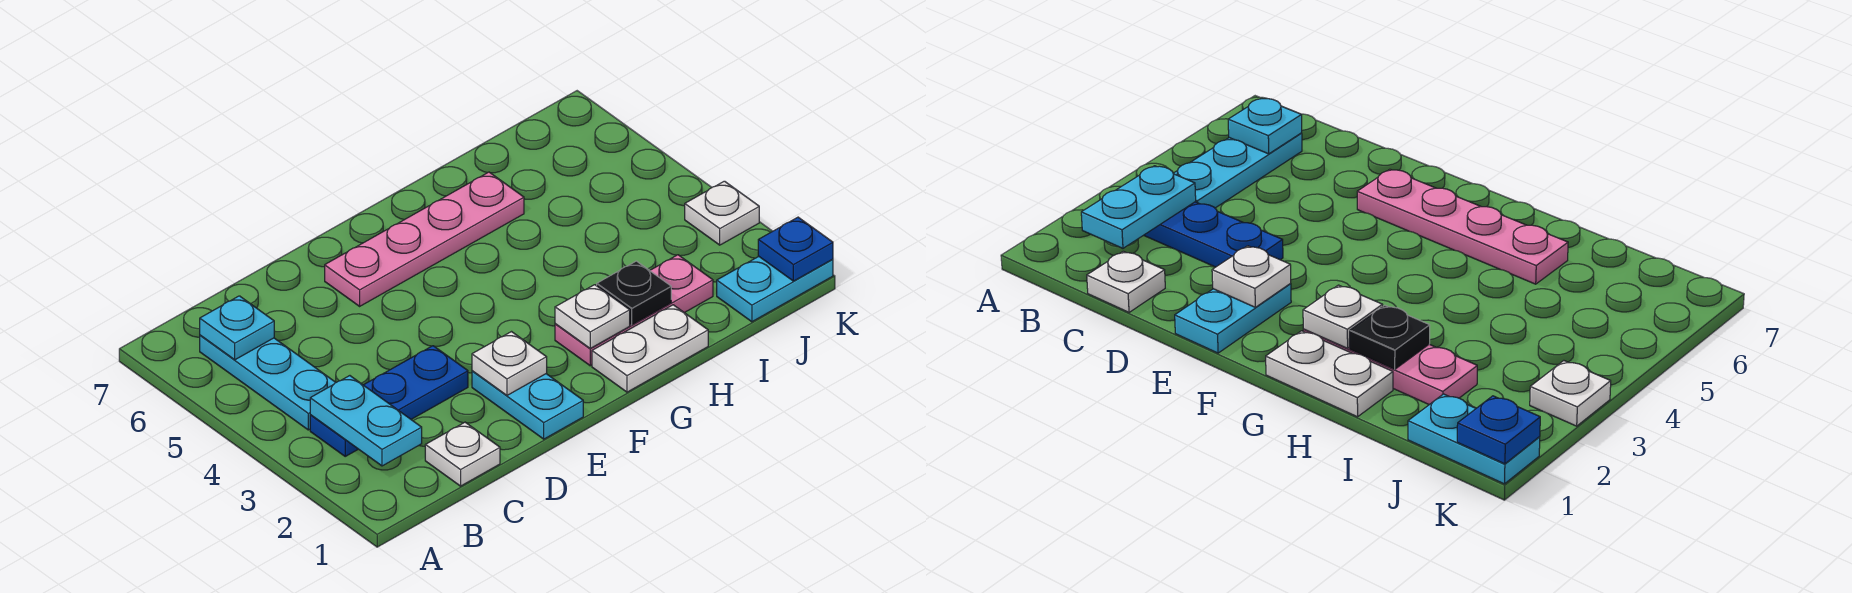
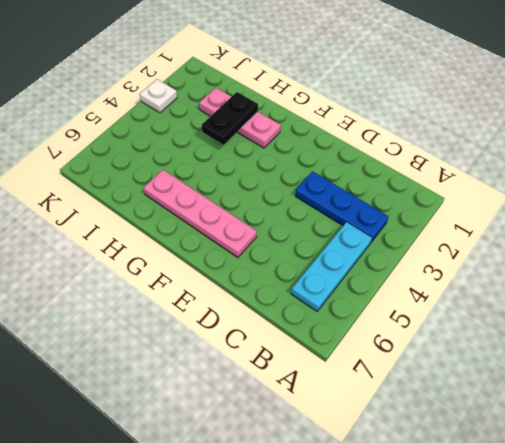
black 1x2 plate [202,92,258,145] -> black 1x1 plate [597,261,671,325]
none -> white 1x1 plate [425,422,500,486]
none -> cyan 1x2 plate [472,371,583,439]
none -> white 1x2 plate [592,305,708,392]

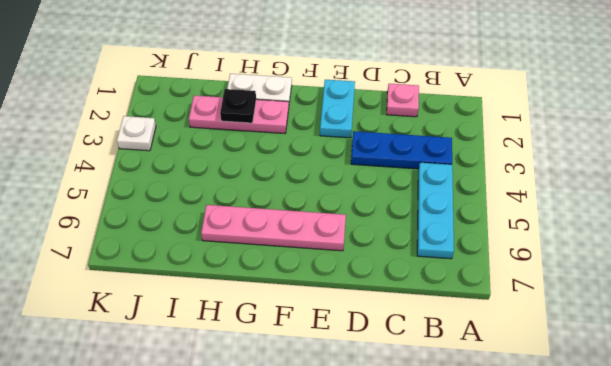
pink 1x1 plate [387,84,419,117] -> white 1x1 plate [425,422,500,486]
none -> cyan 1x2 plate [717,257,833,322]
none -> cyan 1x2 plate [310,376,422,466]
none -> cyan 1x1 plate [200,296,274,360]

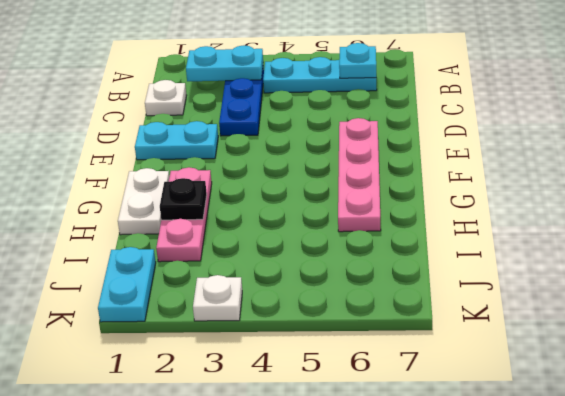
none -> white 1x1 plate [472,332,547,395]
none -> white 1x1 plate [555,285,630,348]
none -> blue 1x1 plate [758,217,833,281]

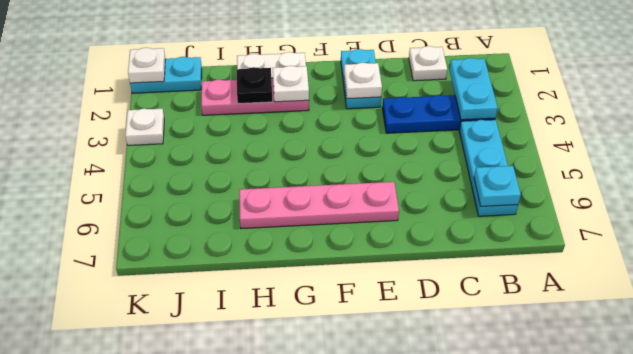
white 1x1 plate [128,48,165,83] -> blue 1x1 plate [758,217,833,281]

